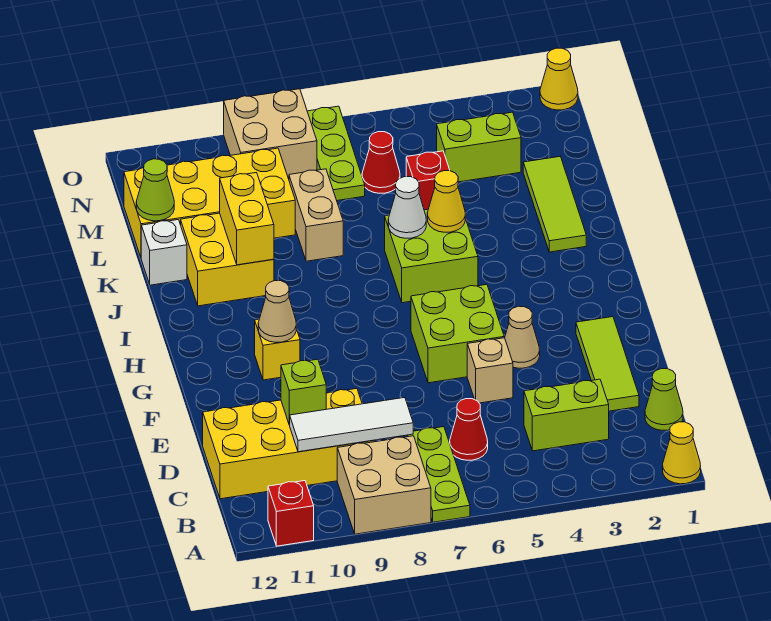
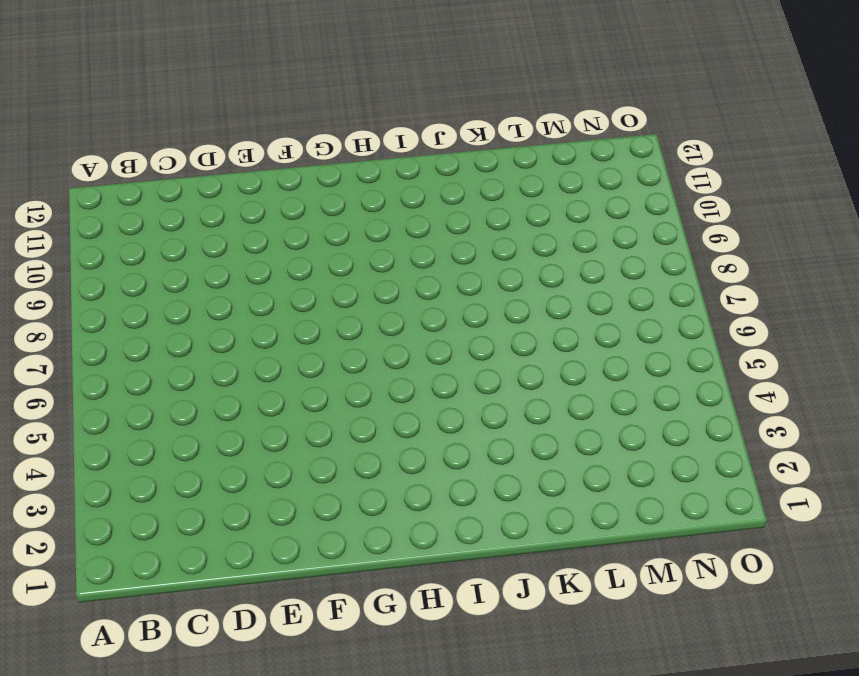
none -> yellow 1x1 cone [663,422,701,484]
none -> lime 1x3 plate [407,427,470,522]
none -> tan 2x2 brick [337,436,431,534]
none -> red 1x1 brick [268,481,314,546]

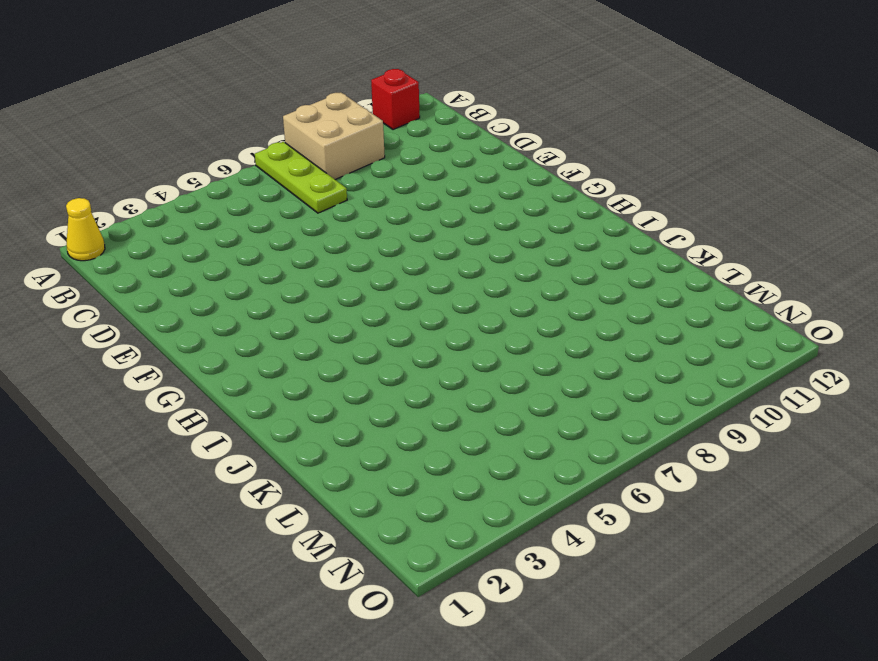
none -> lime 1x1 cone [645,369,683,430]
none -> lime 1x2 brick [524,379,609,451]
none -> red 1x1 cone [450,399,488,460]
none -> yellow 2x4 brick [203,389,374,499]

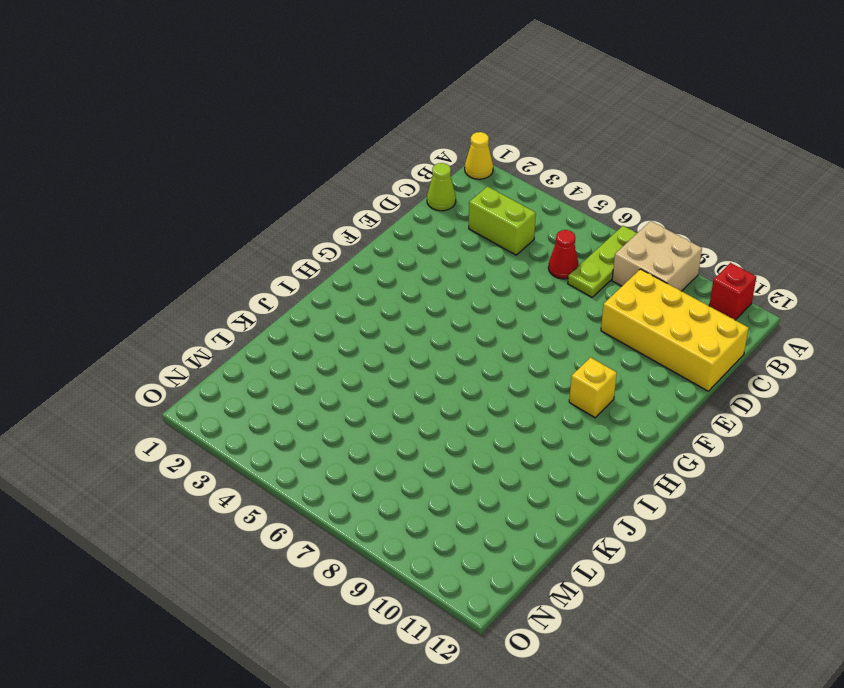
none -> lime 1x3 tile [576,317,639,411]
none -> tan 1x1 brick [467,338,513,403]
none -> tan 1x1 cone [504,306,540,368]
none -> lime 2x2 brick [411,284,504,383]

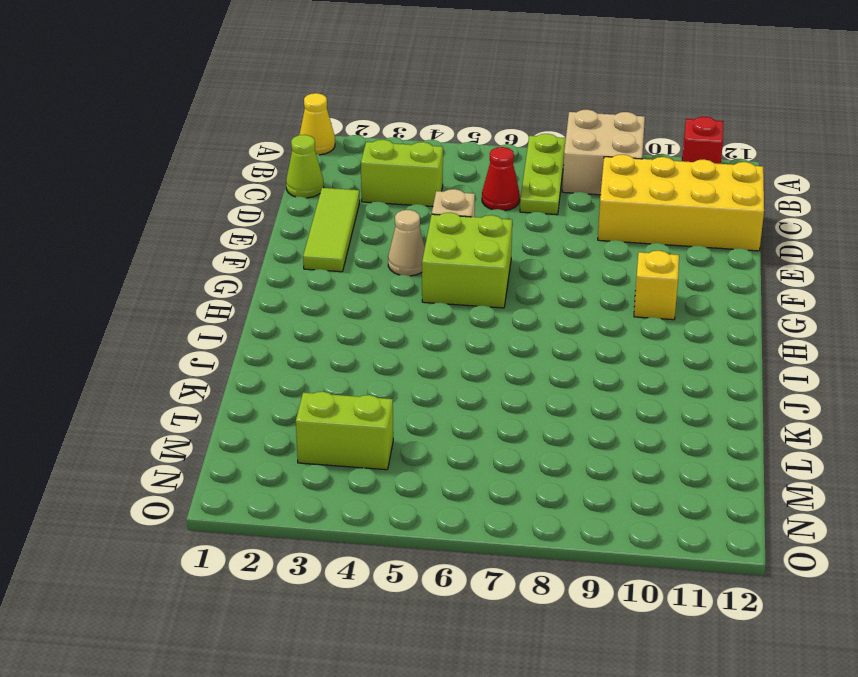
none -> lime 2x2 brick [385,209,478,303]
none -> lime 1x3 tile [523,157,586,252]
none -> yellow 2x2 brick [181,213,274,306]
none -> tan 1x2 brick [289,169,343,261]

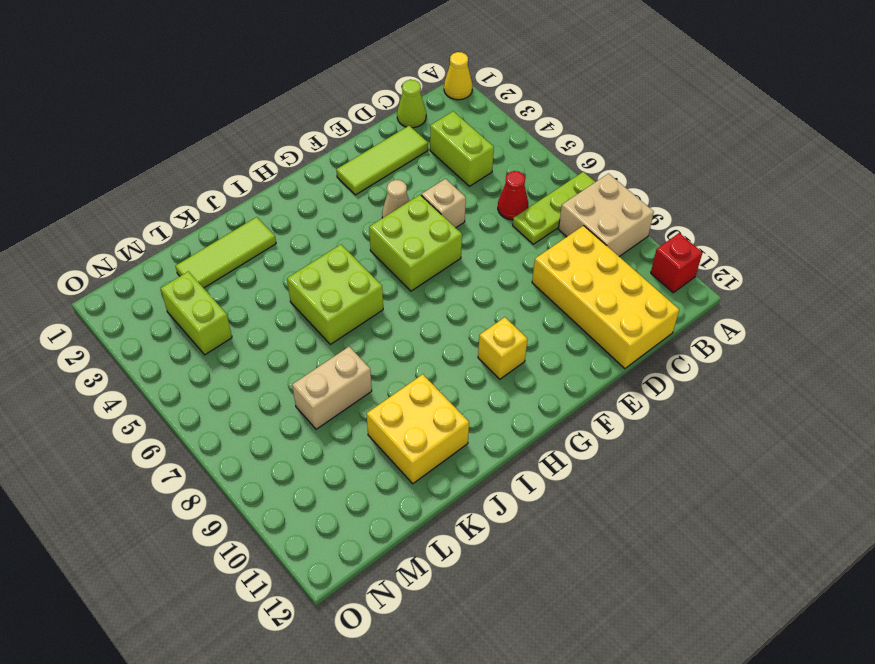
none -> white 1x1 brick [141,220,187,285]
none -> red 1x1 brick [406,151,450,210]
none -> yellow 2x4 brick [124,148,295,257]
none -> red 1x1 cone [362,132,400,193]

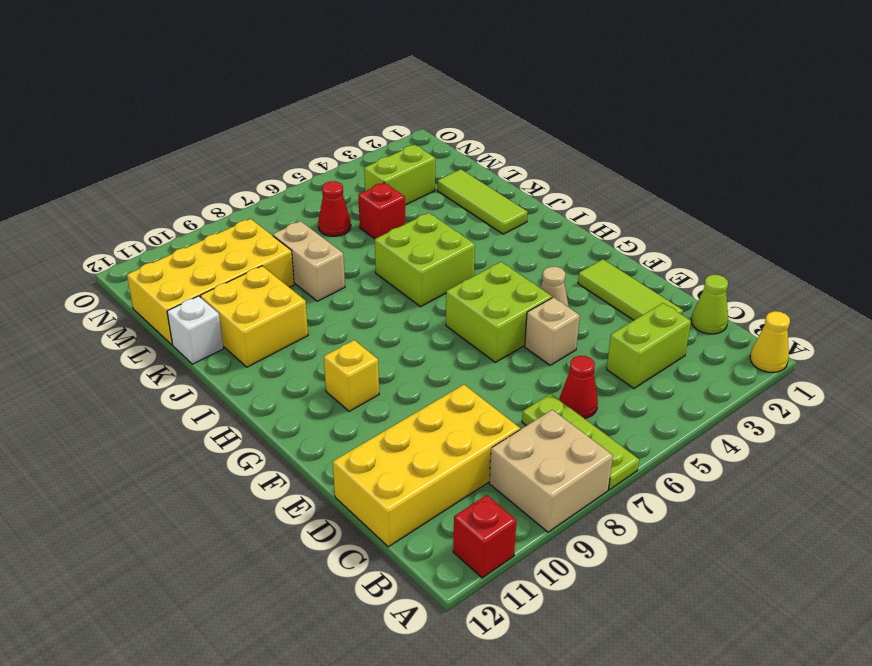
none -> lime 1x3 plate [307,106,365,201]
none -> tan 2x2 brick [224,89,317,179]
none -> yellow 1x1 cone [540,48,578,110]
none -> white 1x3 tile [290,398,413,452]

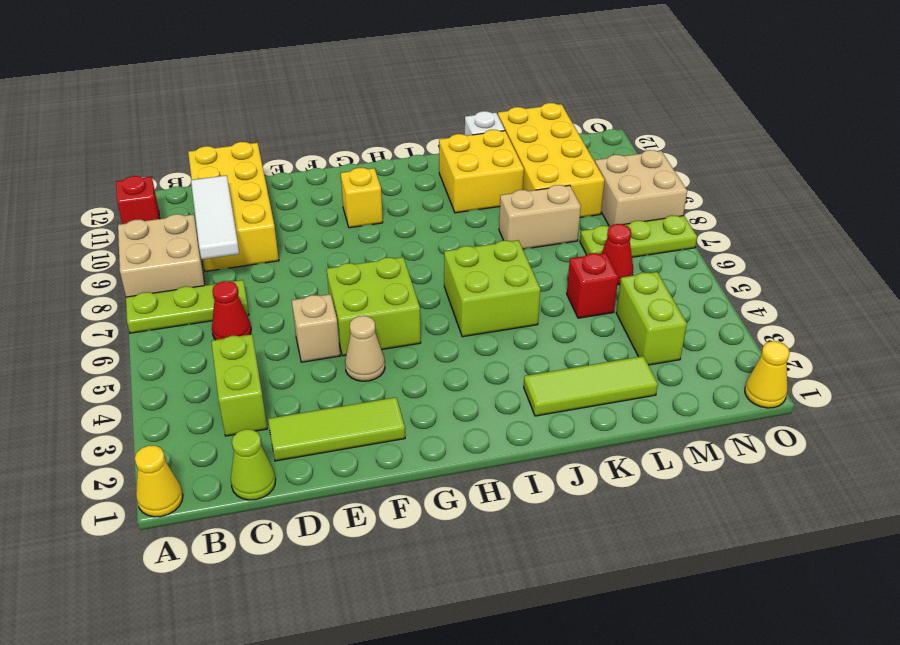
none -> lime 1x1 brick [281,359,326,425]
none -> tan 1x1 cone [258,281,296,342]
none -> yellow 1x1 cone [427,171,465,232]
none -> white 1x1 cone [388,177,426,238]

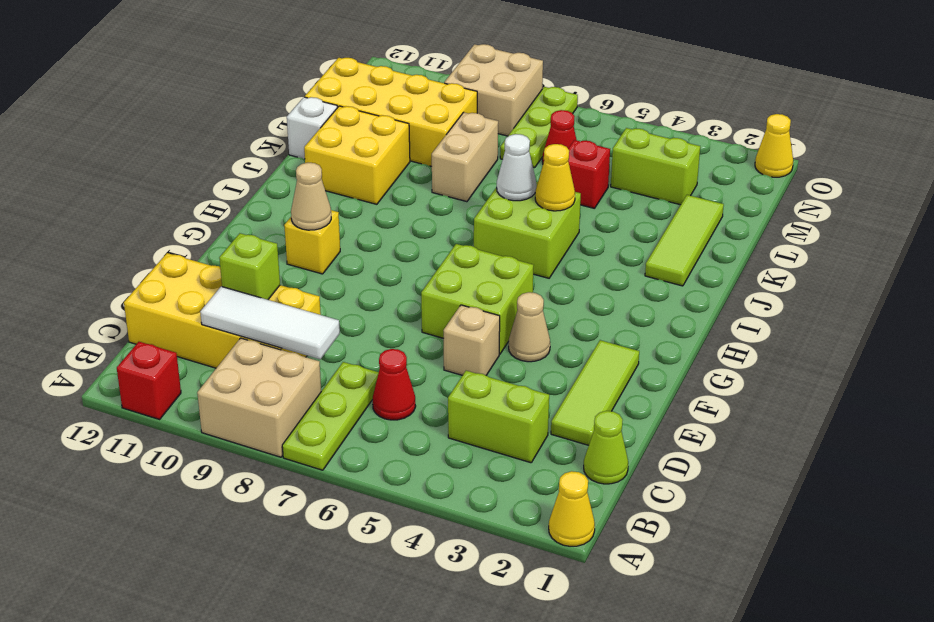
none -> yellow 1x2 brick [220,173,274,265]
none -> lime 1x1 cone [136,159,174,221]

